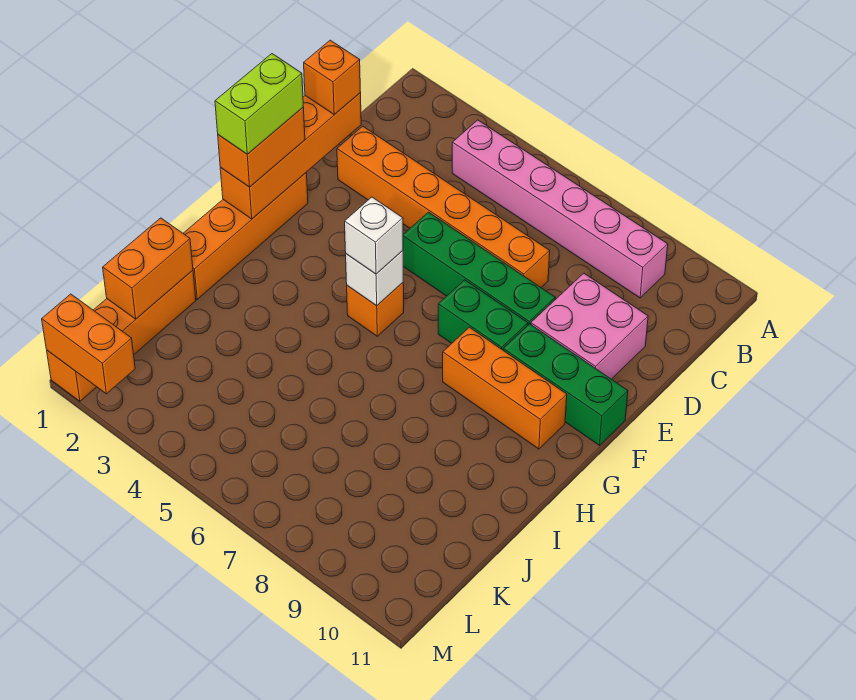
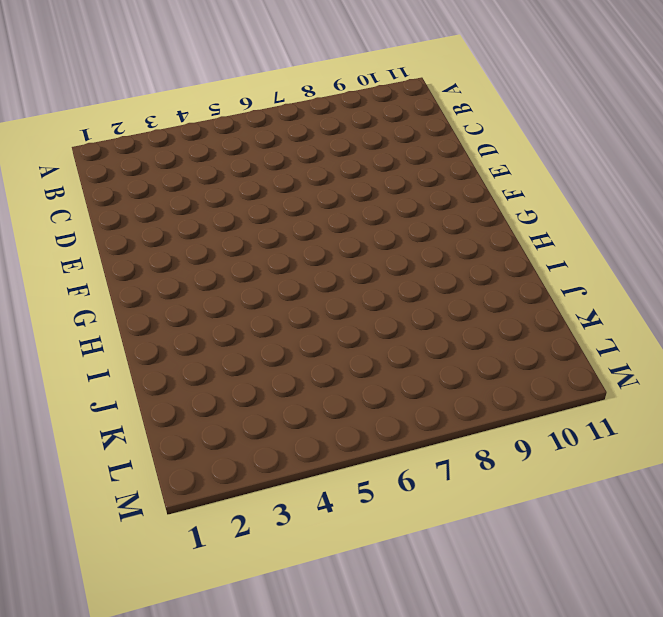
none -> pink 1x6 brick [452,120,668,298]
none -> orange 1x6 brick [337,126,550,287]
none -> pink 2x2 brick [531,273,648,379]

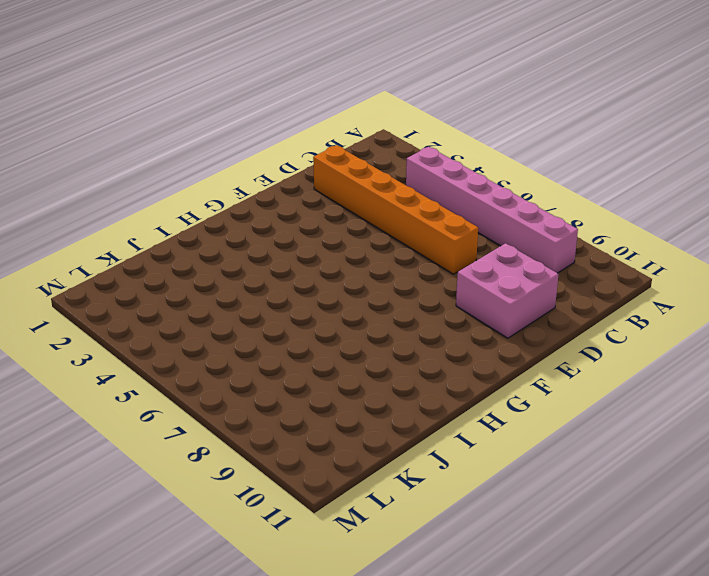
none -> green 1x4 brick [403,212,555,325]
none -> orange 1x4 brick [183,173,308,299]
none -> green 1x2 brick [438,280,528,350]

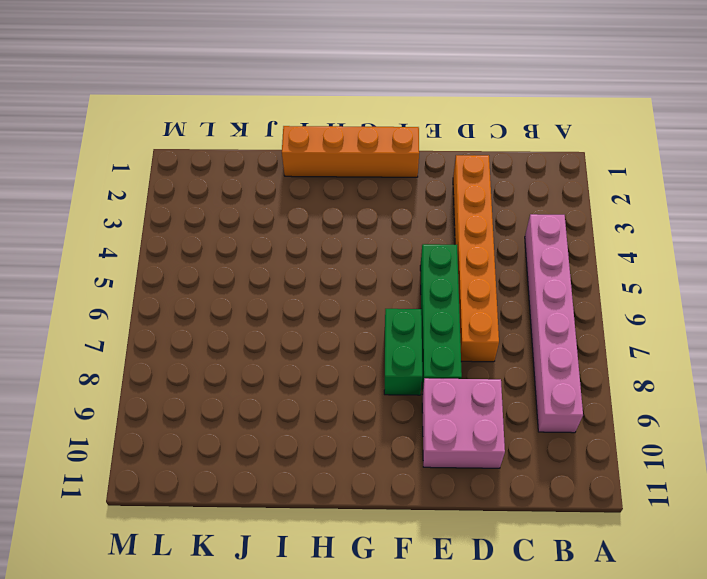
none -> green 1x3 brick [503,324,628,445]
none -> orange 1x1 brick [347,283,404,336]
none -> orange 1x3 brick [443,327,567,449]

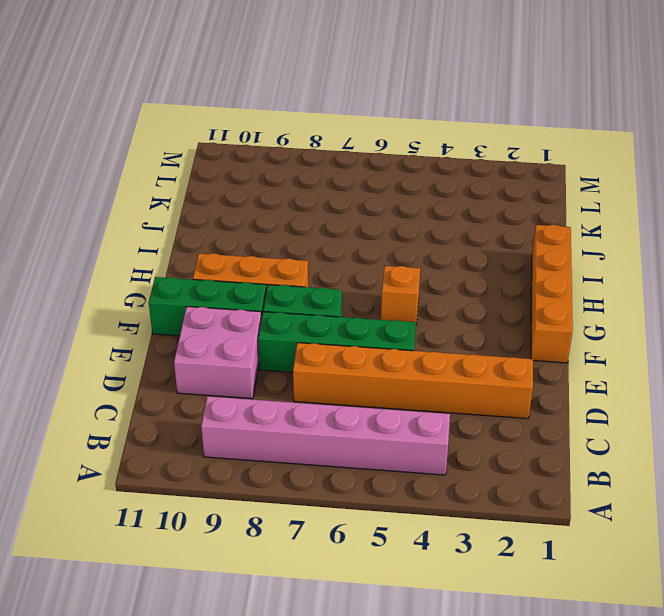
none -> orange 1x4 brick [47,270,196,401]
none -> orange 1x4 brick [220,93,361,219]
none -> white 1x1 brick [346,251,403,306]

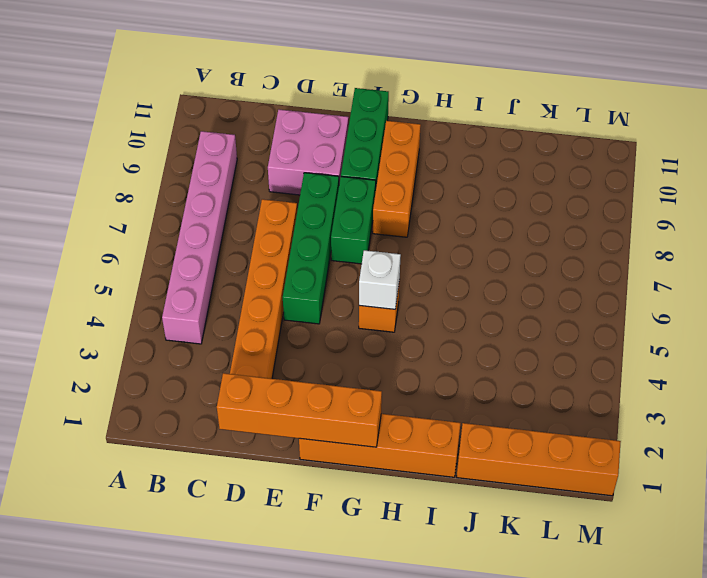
none -> orange 1x2 brick [103,218,193,319]
none -> orange 1x2 brick [42,294,135,394]
none -> orange 1x1 brick [304,40,360,115]

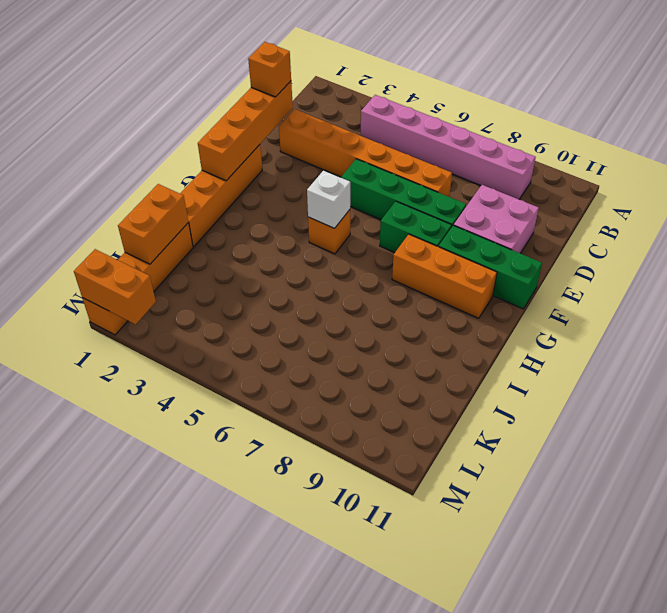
none -> orange 1x2 brick [218,107,305,187]
none -> white 1x1 brick [345,197,403,274]
none -> lime 1x2 brick [215,54,303,154]

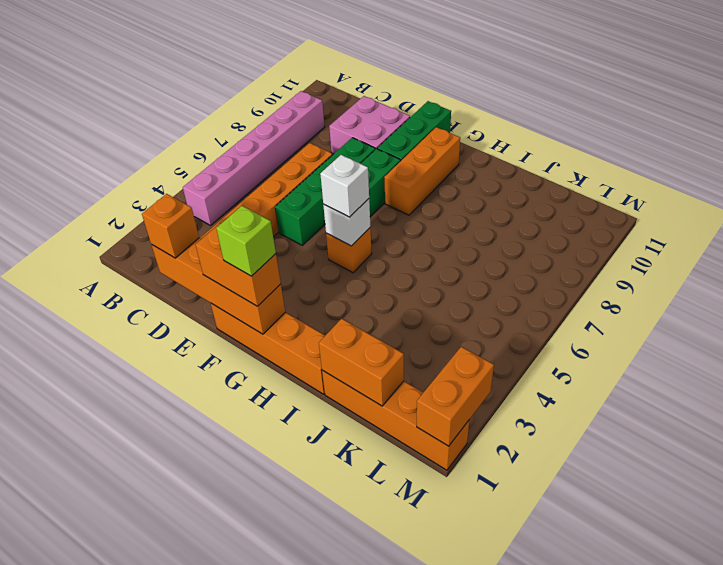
lime 1x1 brick [216,206,276,276] -> lime 1x2 brick [215,54,303,154]

